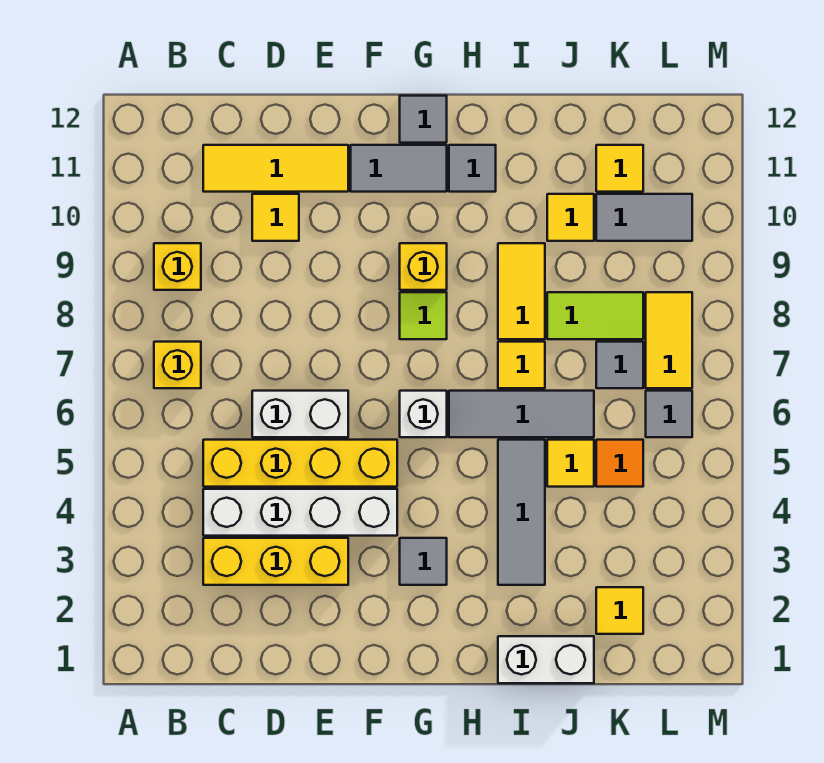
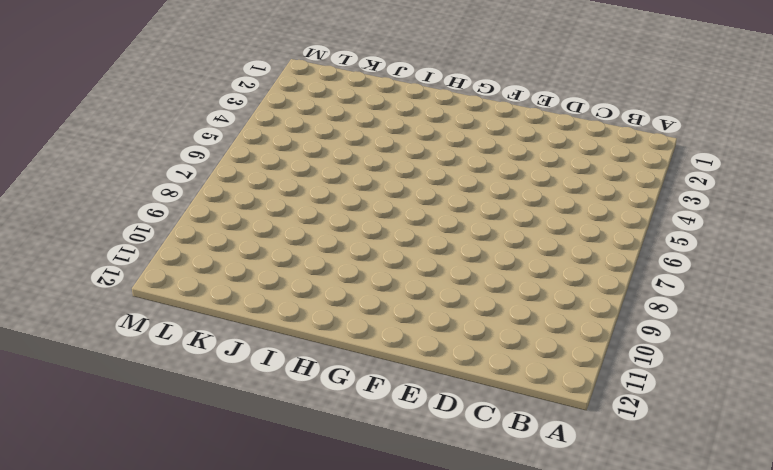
none -> yellow 1x1 brick [154,342,201,388]
none -> yellow 1x1 brick [154,243,201,290]
none -> yellow 1x3 brick [203,538,348,585]
none -> white 1x4 brick [203,489,397,536]

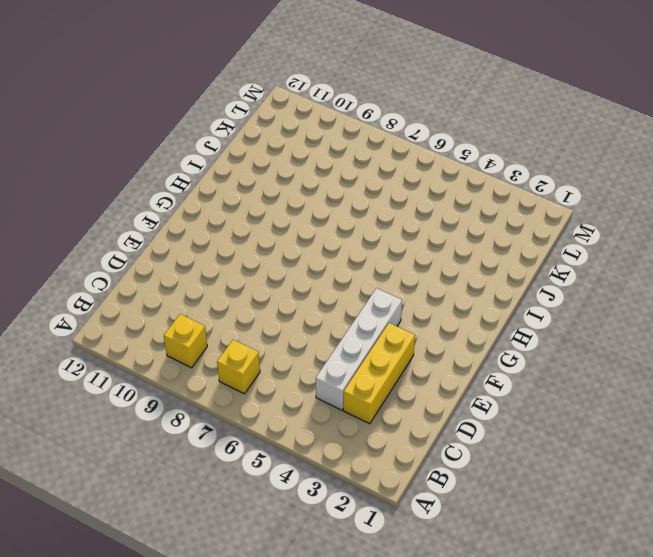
none -> yellow 1x4 brick [203,440,397,487]
none -> yellow 1x3 tile [203,145,348,192]
none -> white 1x2 brick [252,391,348,437]
none -> yellow 1x1 tile [252,194,299,241]

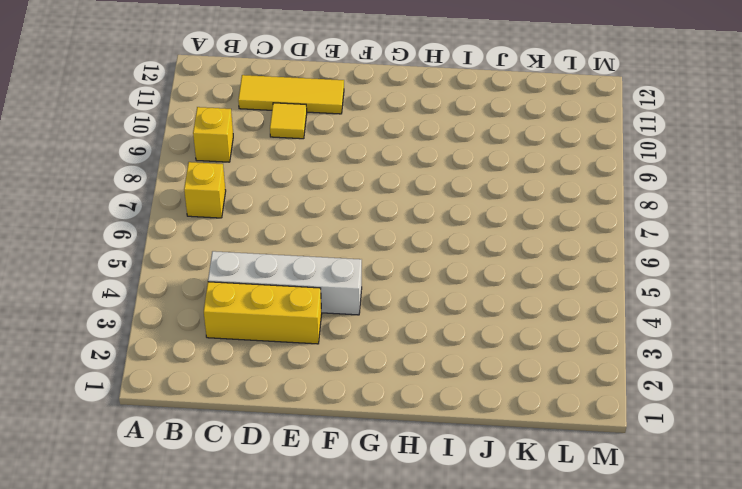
none -> yellow 1x4 brick [203,440,397,487]
none -> white 1x2 brick [252,391,348,437]
none -> grey 1x2 tile [351,145,447,192]
none -> grey 1x1 tile [400,538,447,585]

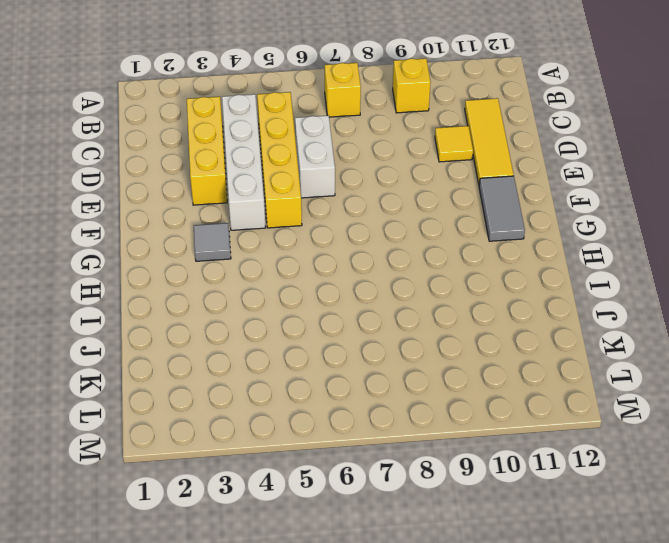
none -> white 1x1 brick [400,391,447,437]
none -> lime 1x1 tile [400,292,447,339]
none -> yellow 1x1 brick [400,243,447,290]
none -> grey 1x1 tile [400,96,447,143]

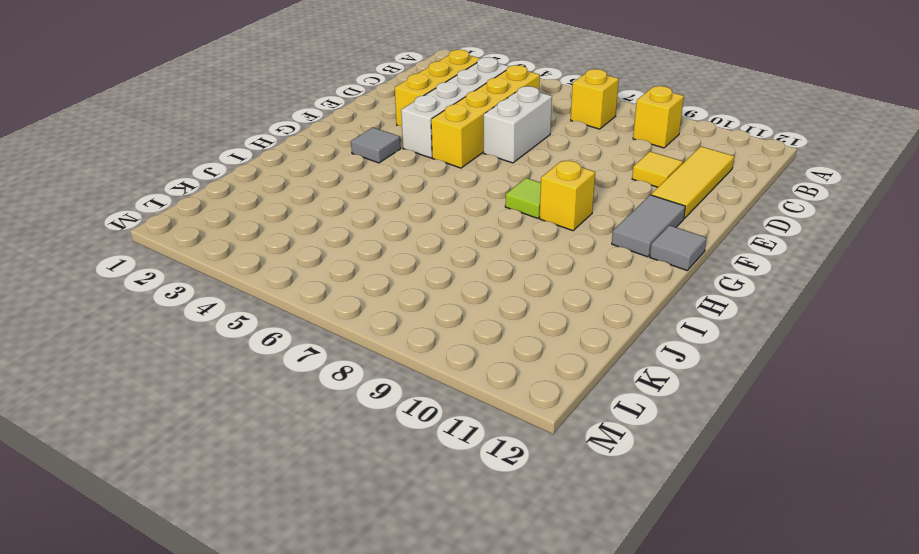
none -> white 1x1 brick [400,391,447,437]
none -> grey 1x3 tile [449,391,594,437]
none -> grey 1x1 tile [449,145,496,192]
none -> white 1x2 brick [498,636,594,683]

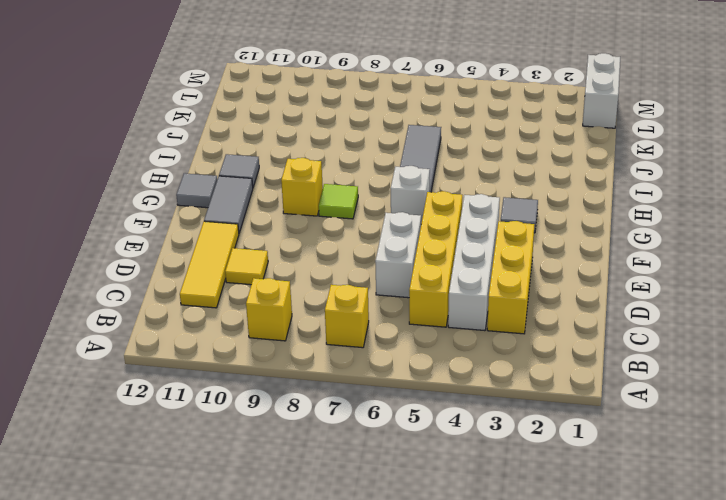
white 1x2 brick [583,53,620,128] -> white 1x2 brick moved to [498,636,594,683]
none -> grey 1x3 tile [498,440,545,585]
none -> yellow 1x1 tile [498,342,545,388]
none -> yellow 1x2 tile [498,243,545,339]
none -> yellow 1x1 tile [547,440,594,487]

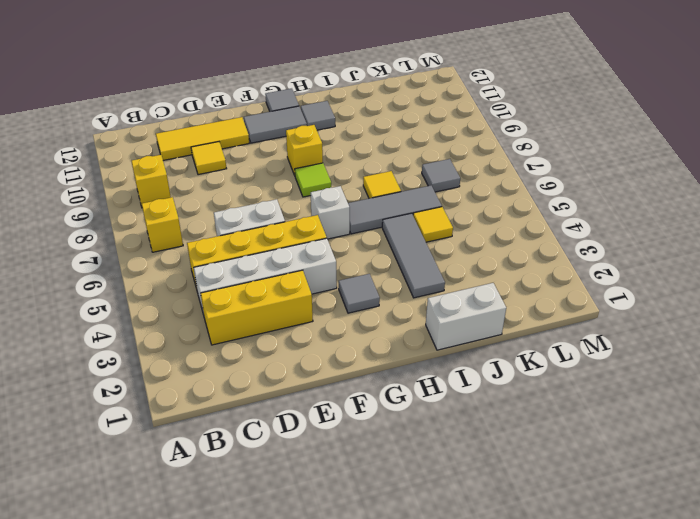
none -> yellow 1x2 tile [498,243,545,339]
none -> lime 1x2 tile [547,292,643,339]
none -> yellow 1x1 tile [547,194,594,241]
none -> yellow 1x1 tile [596,587,643,634]

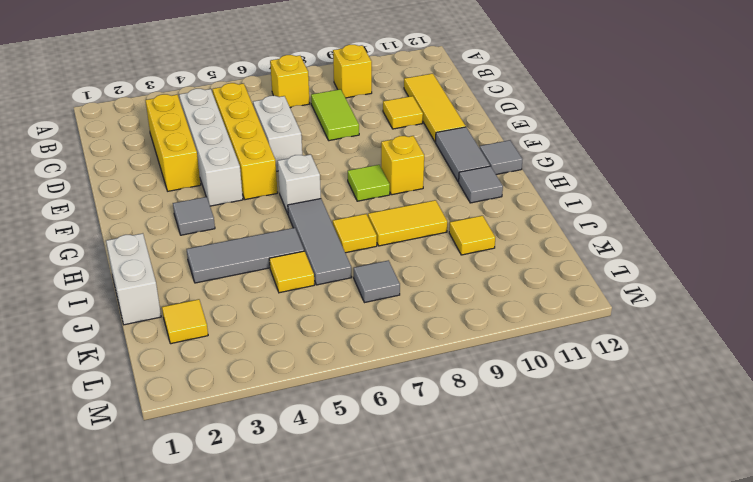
lime 1x2 tile [311,89,359,141] -> lime 1x2 tile moved to [547,292,643,339]
none -> orange 1x1 tile [596,440,643,487]
none -> grey 1x2 tile [596,194,692,241]
none -> yellow 1x1 tile [596,145,643,192]
none -> grey 1x1 tile [646,391,692,437]

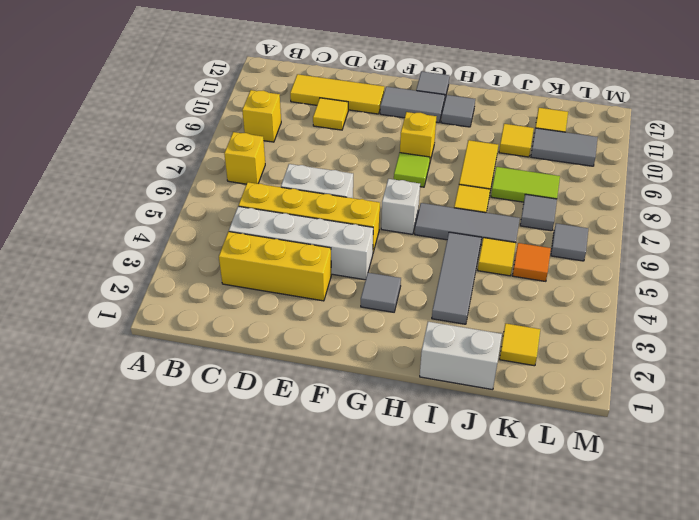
none -> yellow 1x2 tile [646,292,692,388]

